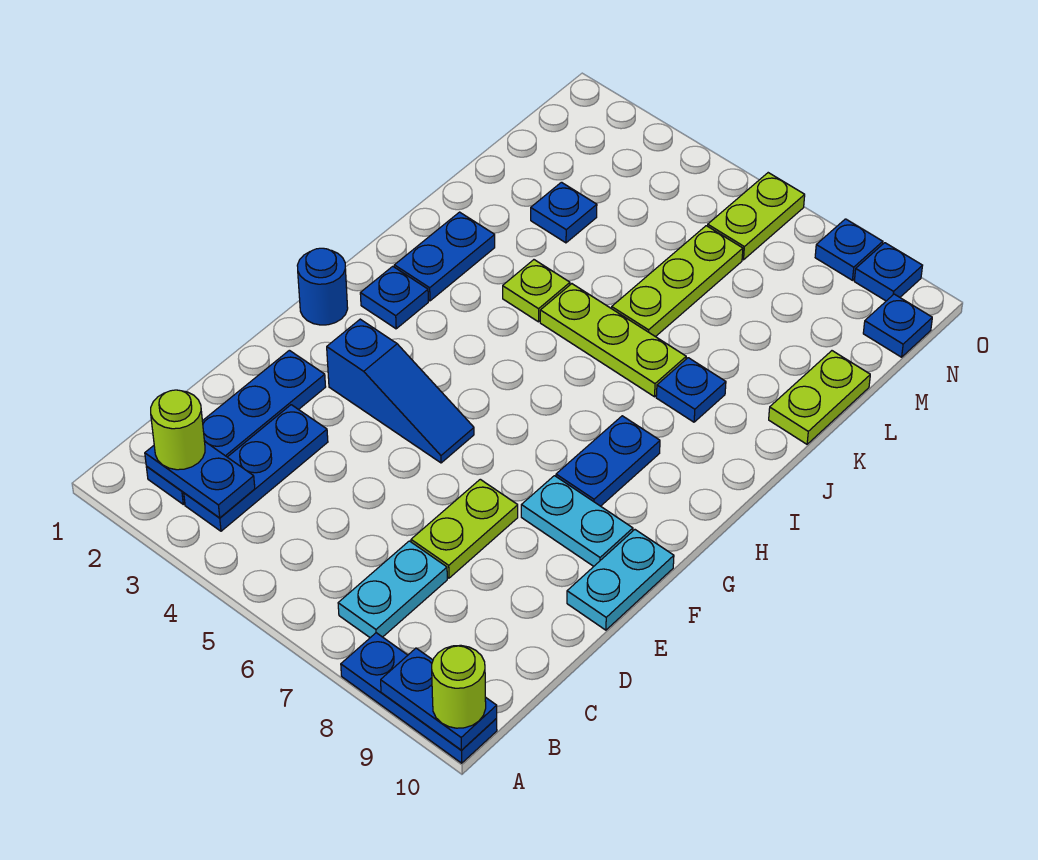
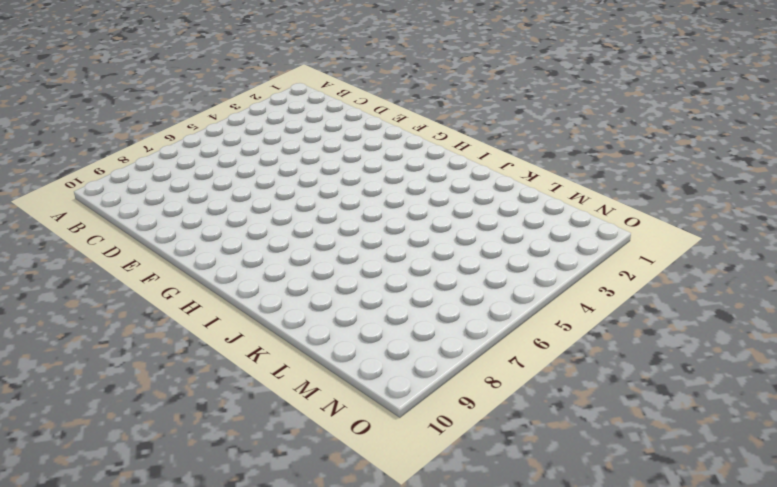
none -> blue 1x3 plate [341,633,497,763]
none -> blue 1x4 plate [146,350,326,504]
none -> blue 1x3 plate [184,405,328,531]

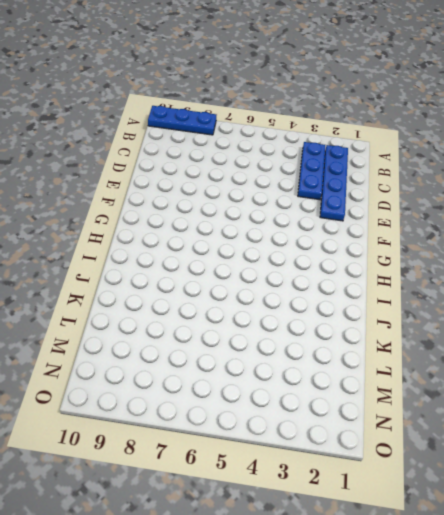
none -> cyan 1x2 plate [338,541,447,638]
none -> lime 1x2 plate [411,479,518,578]
none -> cyan 1x2 plate [567,530,674,630]

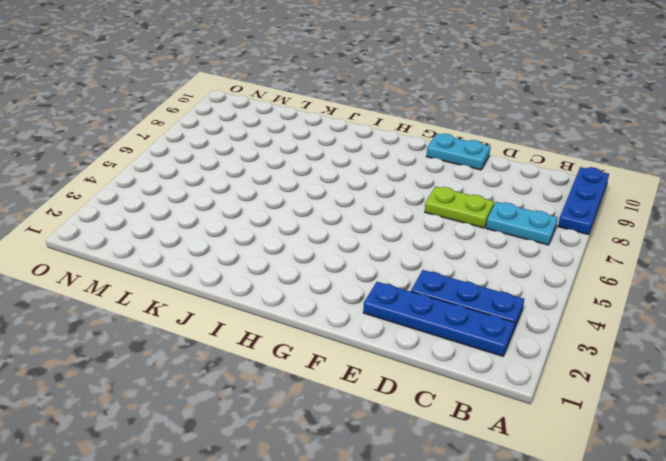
none -> blue 1x3 slope [327,319,474,463]
none -> cyan 1x2 plate [521,476,633,566]
none -> blue 1x1 round brick [297,248,348,325]

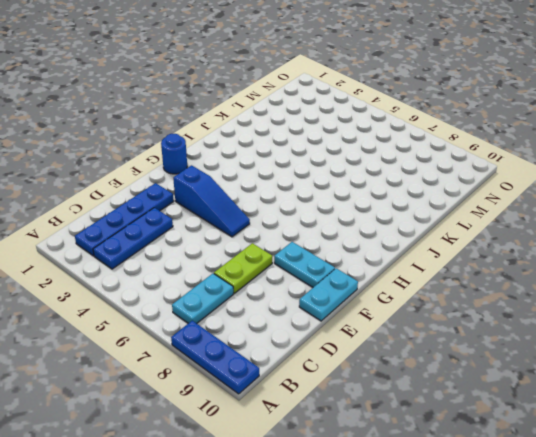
none -> blue 1x2 plate [556,416,660,506]
none -> blue 1x1 plate [360,266,428,329]
none -> blue 1x2 plate [394,212,495,301]

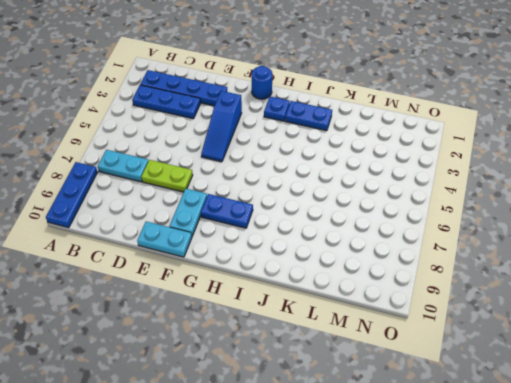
none -> lime 1x1 plate [503,260,570,322]
none -> lime 1x3 plate [540,284,686,397]
none -> blue 1x1 plate [656,358,726,422]

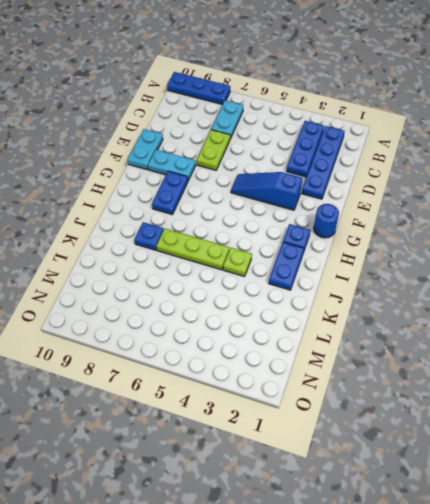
none -> lime 1x3 plate [612,226,743,337]
none -> lime 1x2 plate [769,351,870,444]
none -> blue 1x1 plate [531,182,597,243]

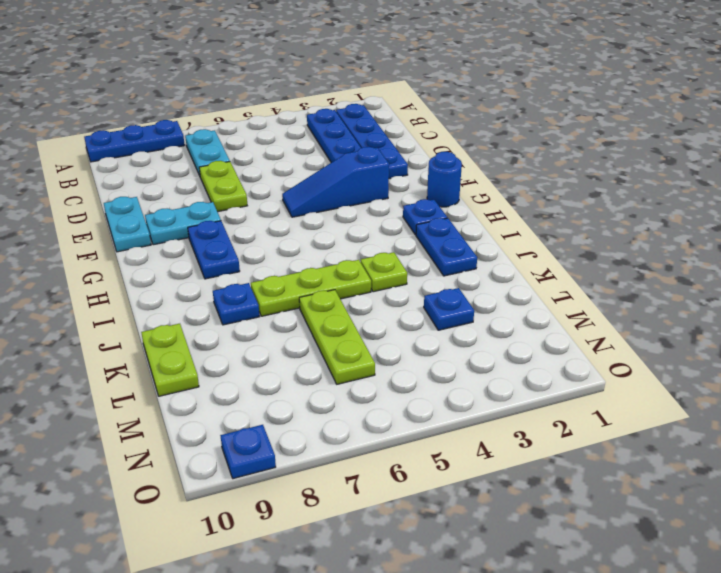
none -> lime 1x2 plate [708,173,805,260]
none -> blue 1x1 plate [863,294,932,357]
none -> blue 1x1 plate [815,219,883,280]

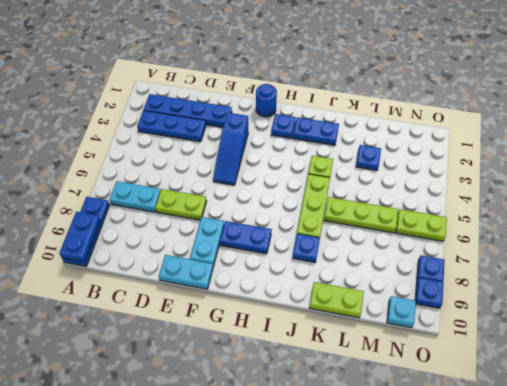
cyan 1x1 plate [387,296,416,328] -> blue 1x1 plate [863,294,932,357]
none -> blue 1x2 plate [145,442,255,518]
none -> lime 1x1 round brick [432,645,486,728]
none -> lime 1x1 round brick [151,390,205,470]

